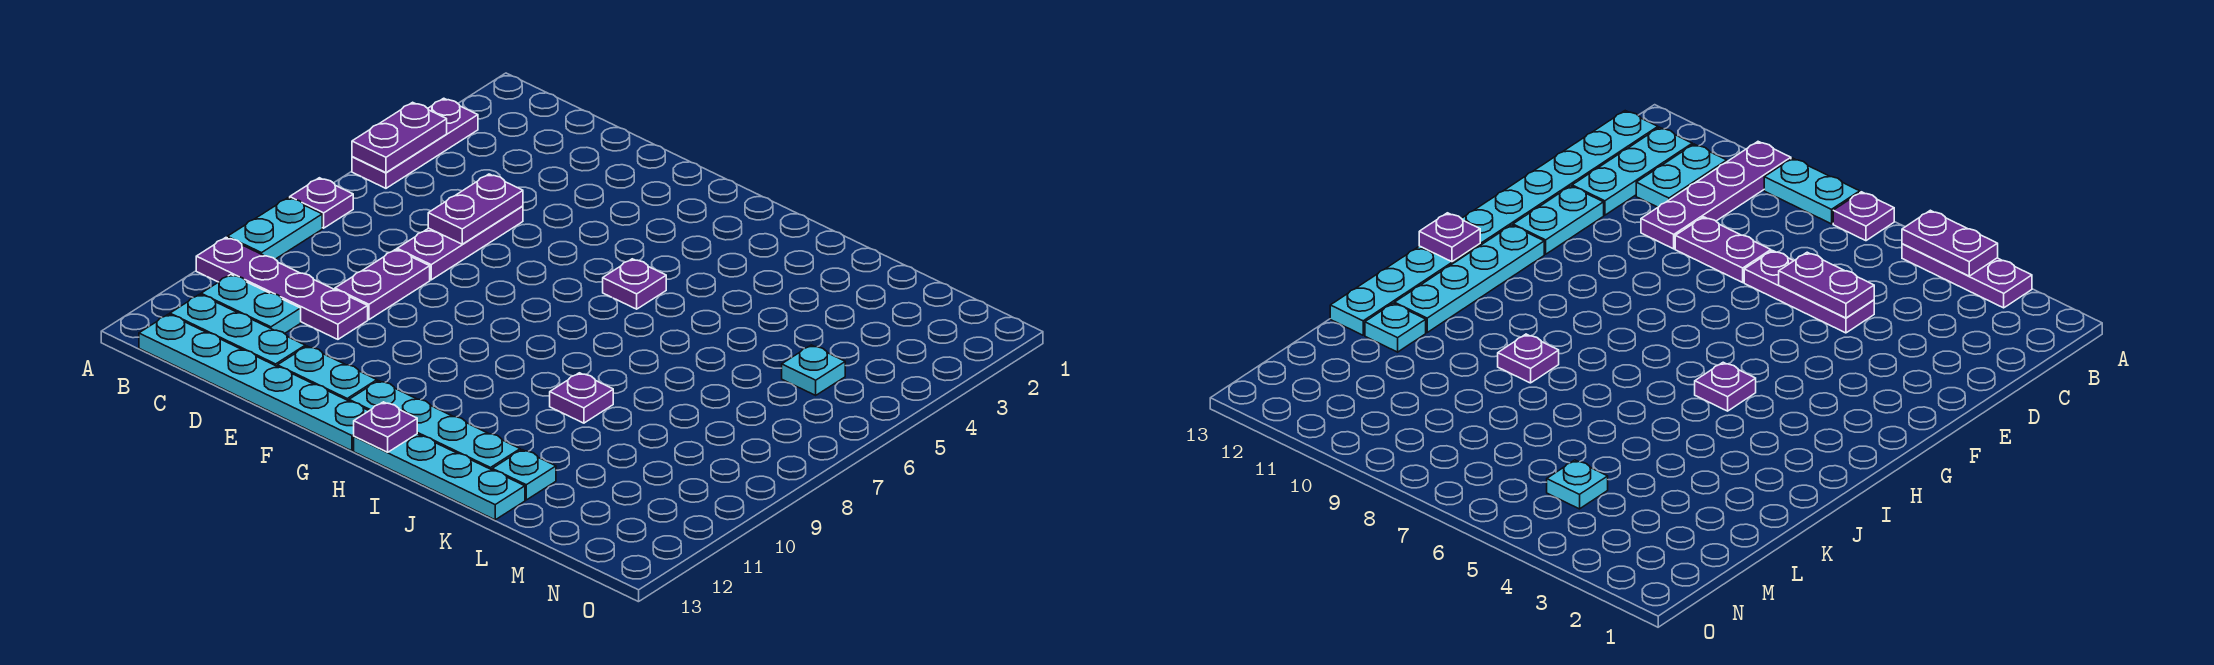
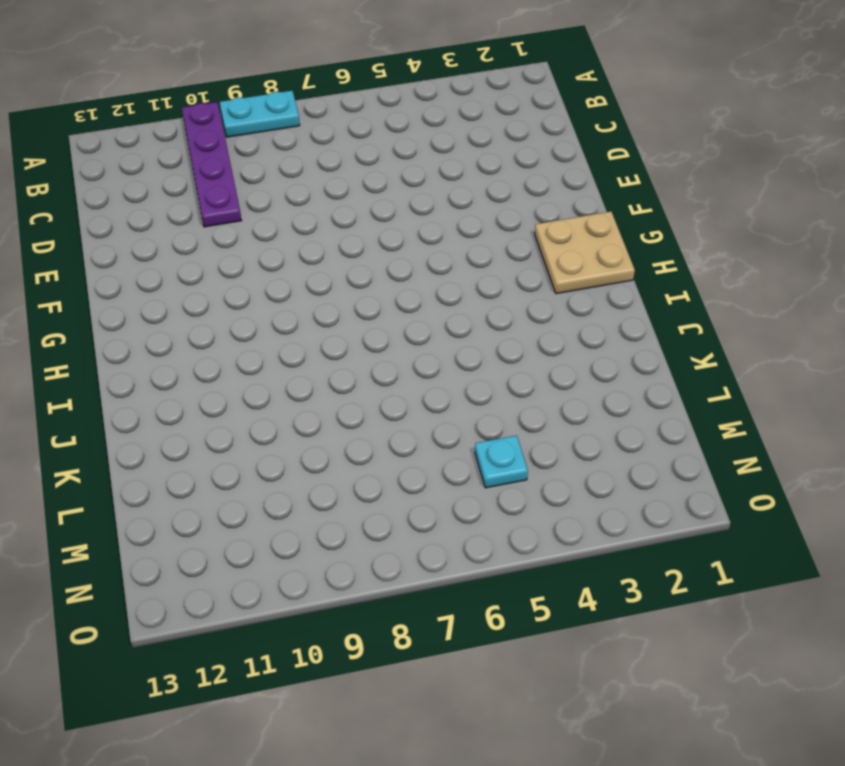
tan 2x2 plate [535,212,635,294] -> none
none -> purple 1x3 plate [352,98,478,188]
none -> purple 1x1 plate [290,178,353,228]
none -> cyan 1x2 plate [201,275,301,334]

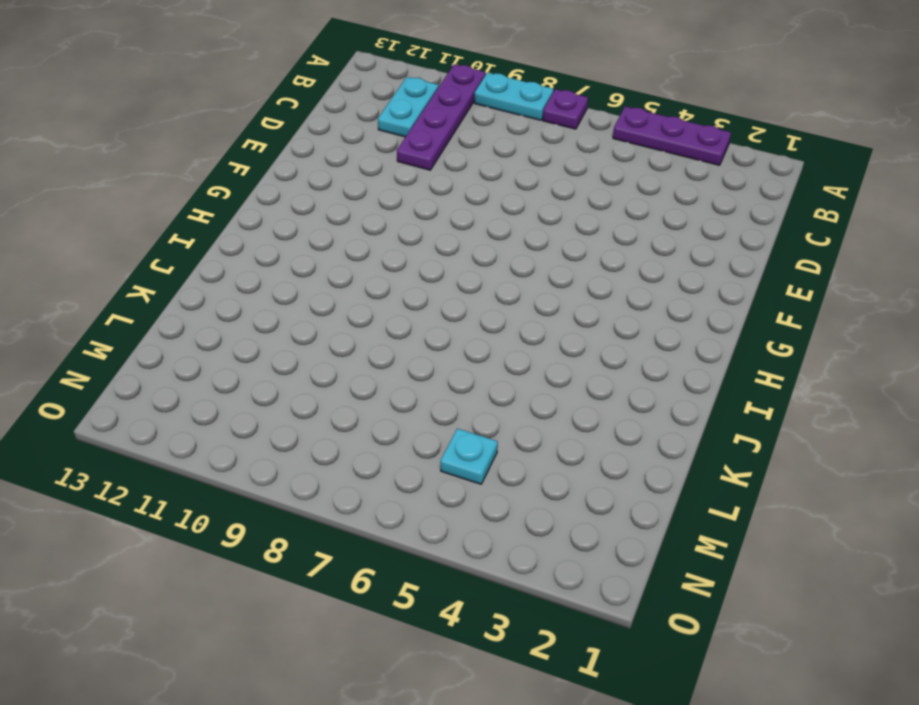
none -> cyan 1x3 plate [170,294,305,366]
none -> cyan 1x6 plate [139,314,369,451]
none -> purple 1x3 plate [397,206,523,280]

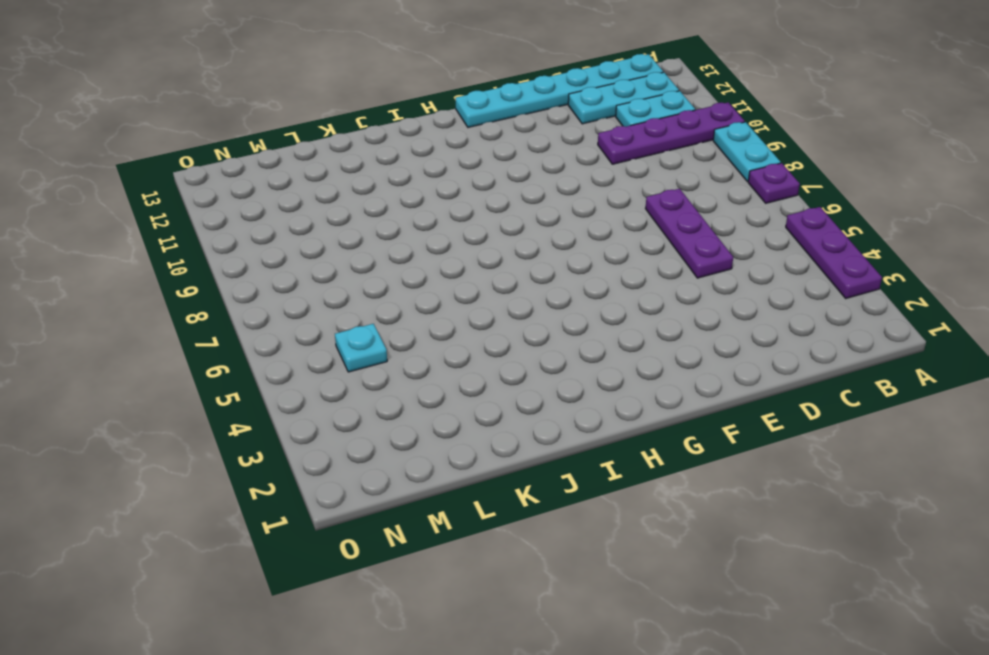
none -> purple 1x2 plate [335,249,430,320]
none -> cyan 1x2 plate [277,346,377,401]
none -> cyan 1x4 plate [349,381,520,470]

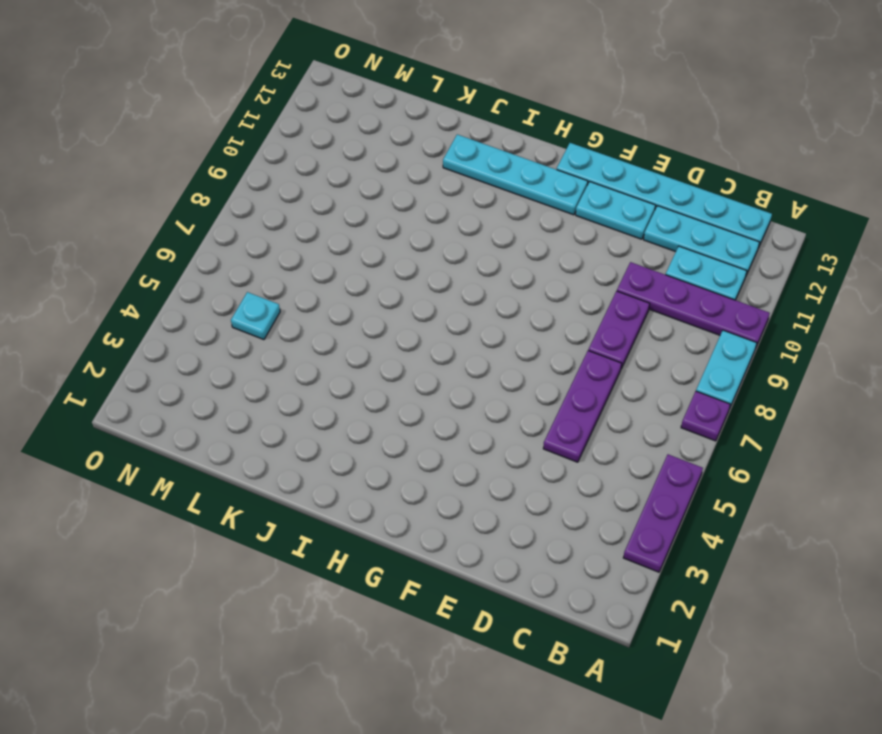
none -> purple 1x1 plate [603,259,666,309]
none -> cyan 1x4 plate [354,434,525,520]
none -> purple 1x1 plate [550,373,613,423]

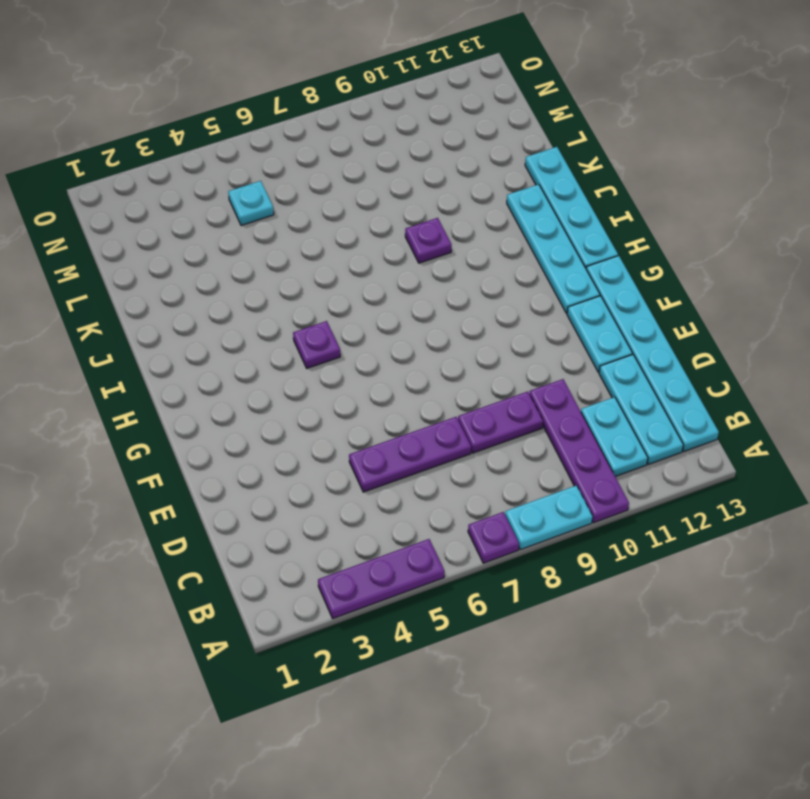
none -> cyan 1x1 plate [492,450,556,500]
none -> purple 1x2 plate [352,102,447,173]
none -> purple 1x2 plate [428,174,523,244]

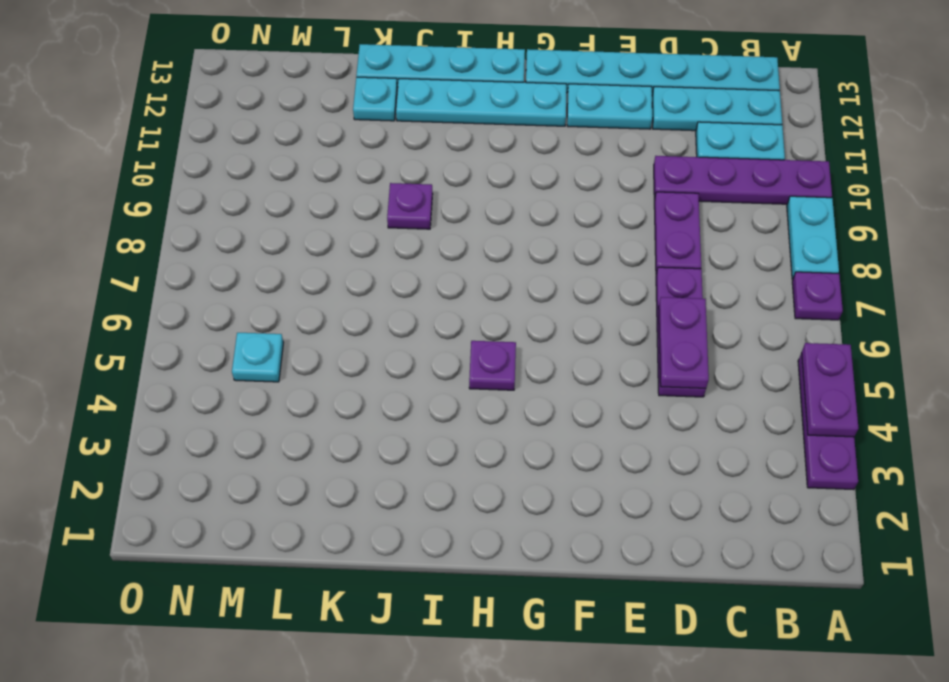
none -> purple 1x1 plate [354,402,417,452]

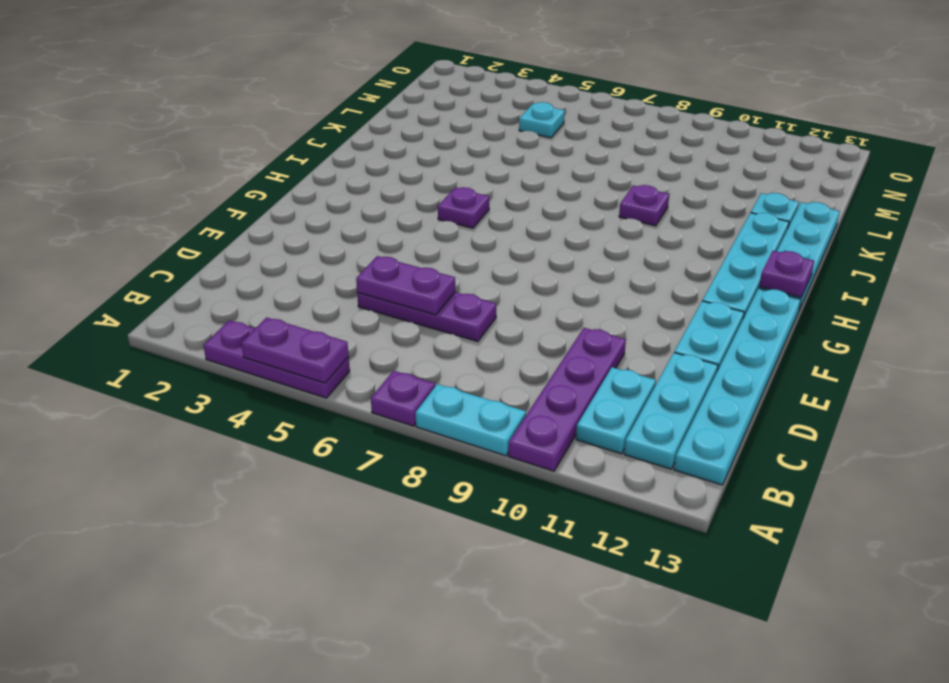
none -> purple 1x2 plate [335,249,430,320]

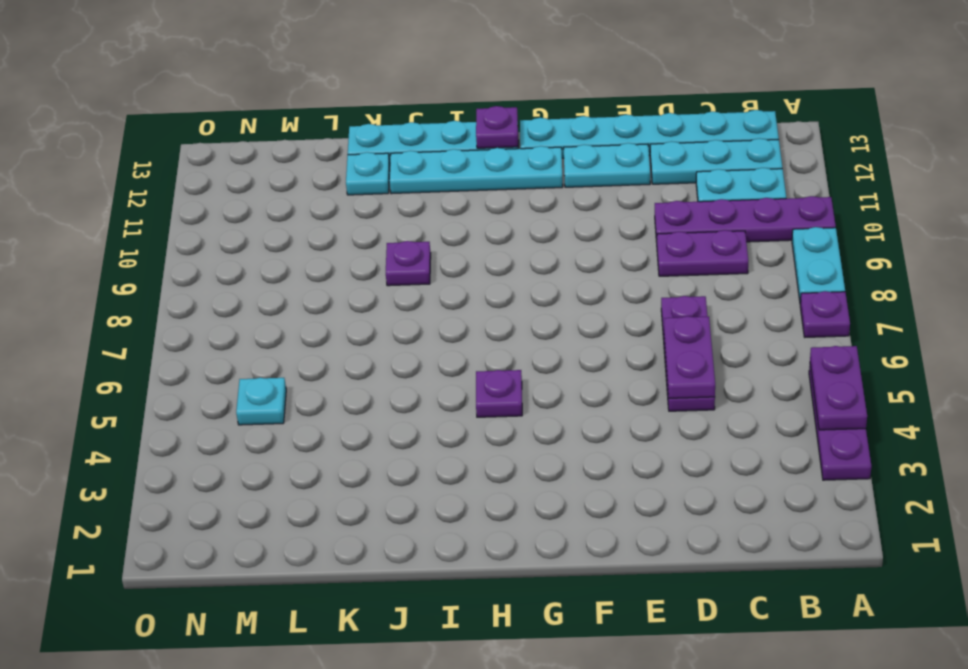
purple 1x2 plate [657,230,748,276] -> purple 1x2 plate turned to [335,249,430,320]

